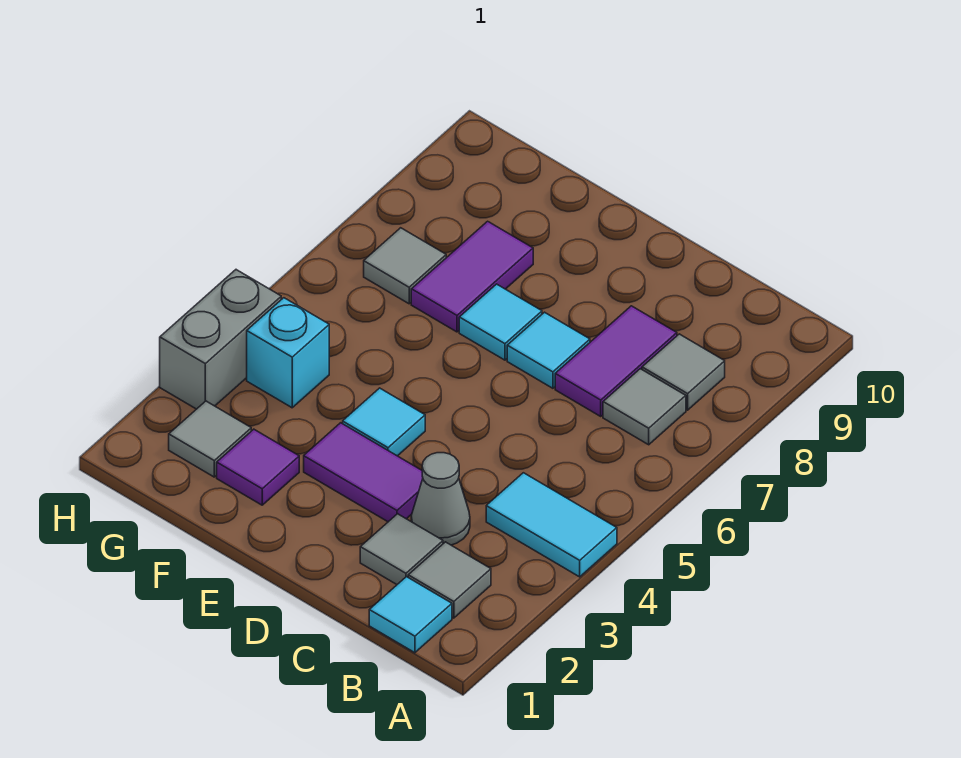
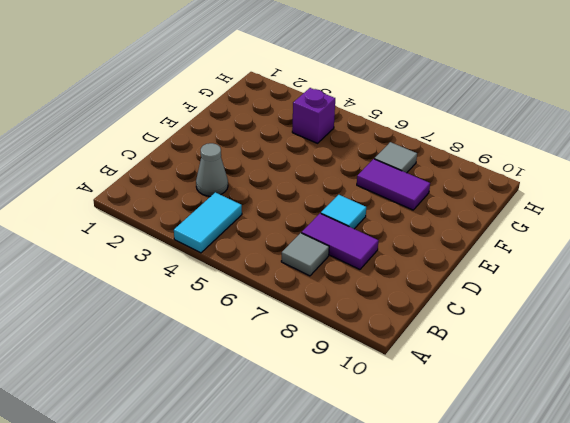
purple 1x1 brick [292,88,335,143] -> cyan 1x1 brick [247,298,329,408]
none -> cyan 1x1 tile [369,577,452,653]
none -> grey 1x1 tile [408,542,491,618]
none -> grey 1x1 tile [642,334,725,410]

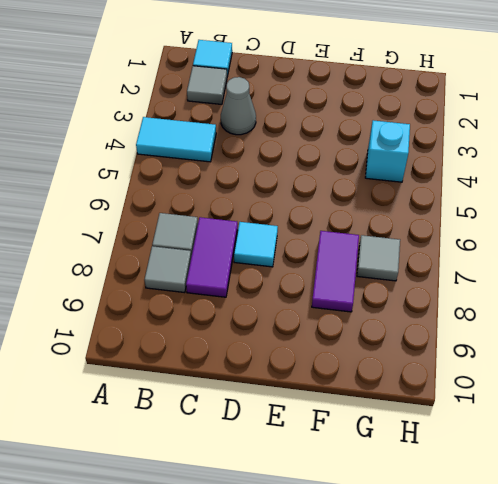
none -> grey 1x1 tile [360,514,443,584]
none -> purple 1x2 tile [304,423,423,522]
none -> cyan 1x1 tile [343,388,425,456]

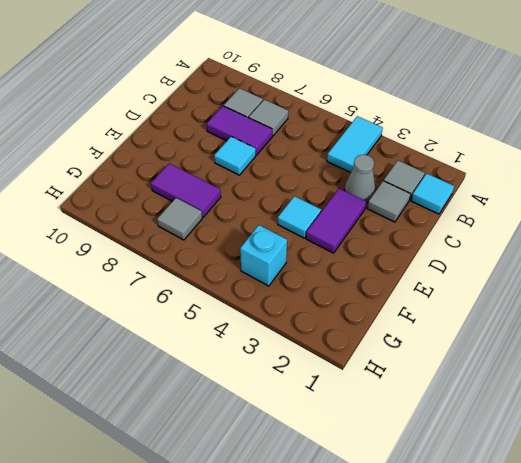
none -> cyan 1x1 tile [459,284,542,360]
none -> purple 1x1 tile [217,429,299,505]
none -> grey 1x1 tile [169,401,251,477]

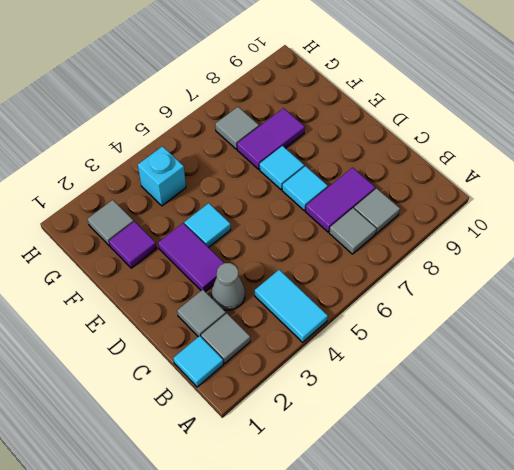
none -> grey 1x2 brick [160,270,281,409]

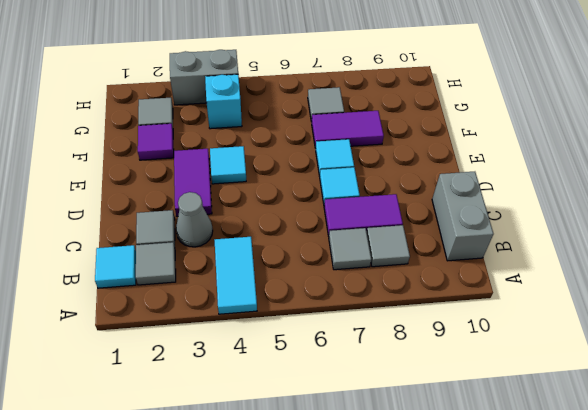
grey 1x2 brick [432,172,493,261] -> none

